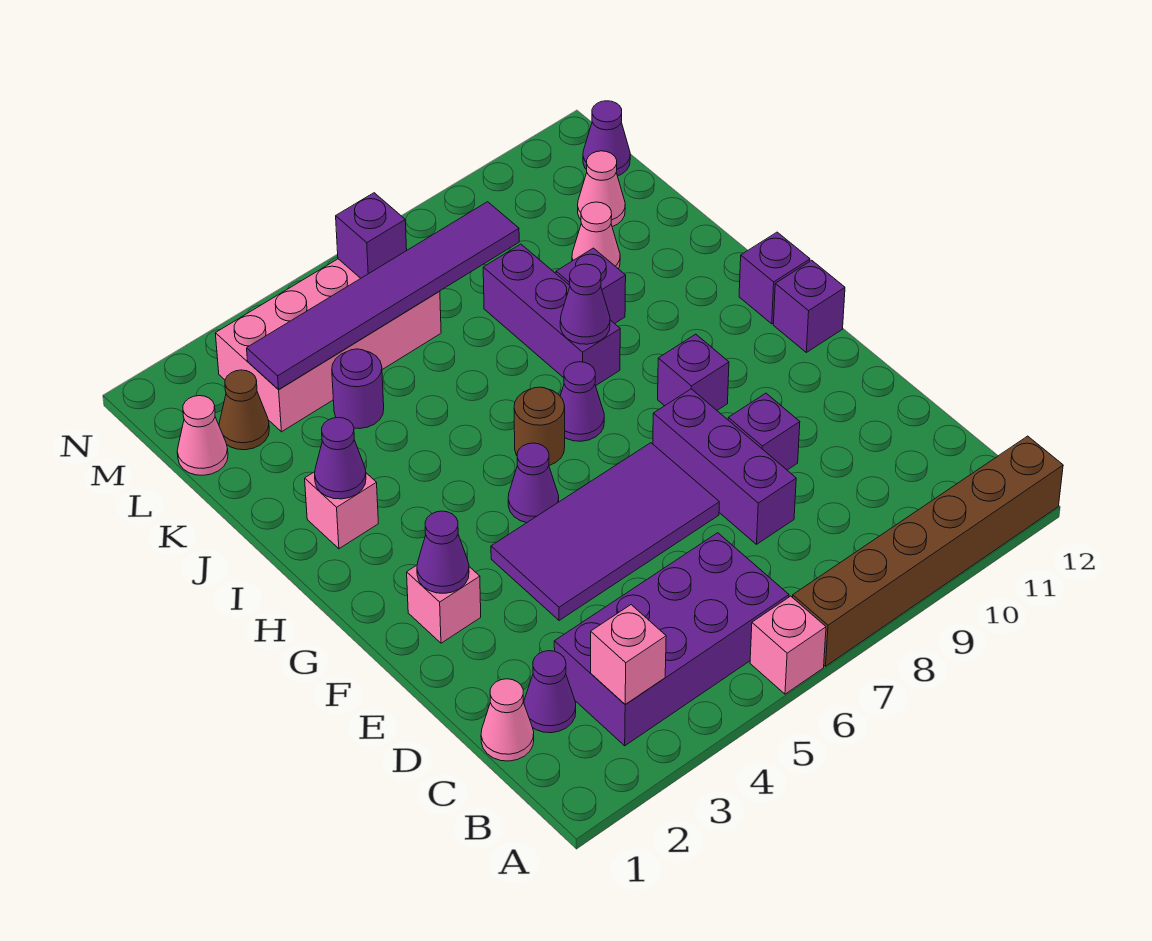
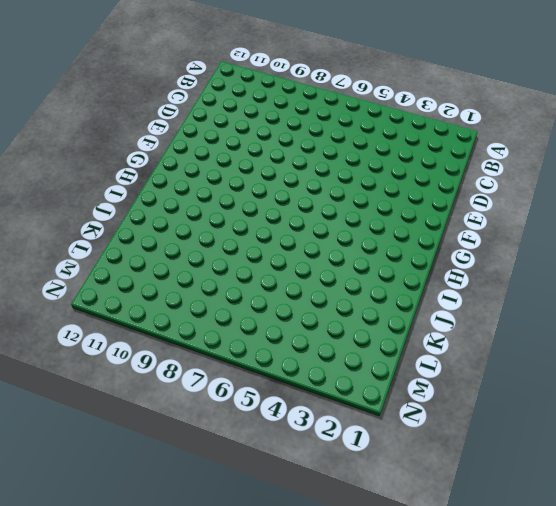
none -> pink 1x1 brick [750,596,826,694]
none -> brown 1x6 brick [793,436,1063,666]
none -> purple 2x4 brick [554,533,789,746]
none -> pink 1x1 cone [481,679,534,761]

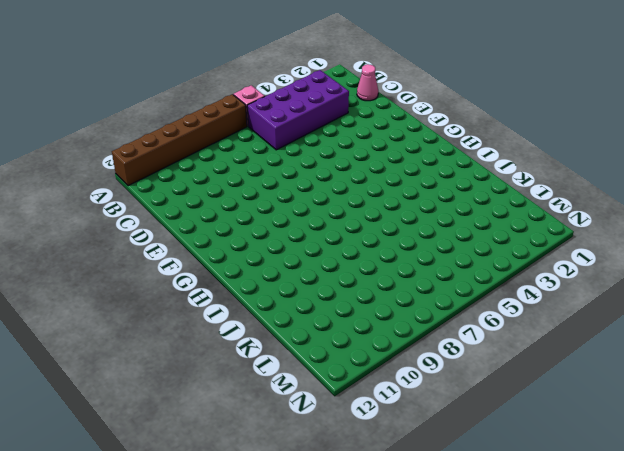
none -> purple 1x1 cone [524,651,576,733]
none -> purple 1x3 brick [653,389,796,544]
none -> purple 2x4 tile [491,443,719,621]
none -> purple 1x1 brick [728,393,800,470]

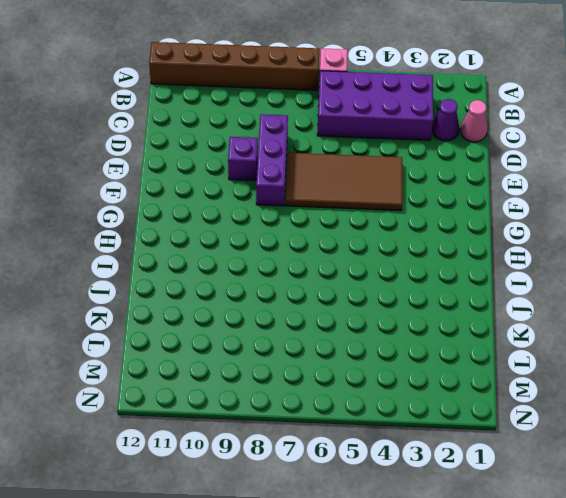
brown 2x4 tile [286,153,402,211] -> purple 2x4 tile [491,443,719,621]
none -> pink 1x1 brick [407,565,481,643]
none -> purple 1x1 cone [508,443,559,523]
none -> purple 1x1 brick [658,334,729,410]
none -> purple 1x1 brick [773,260,845,352]

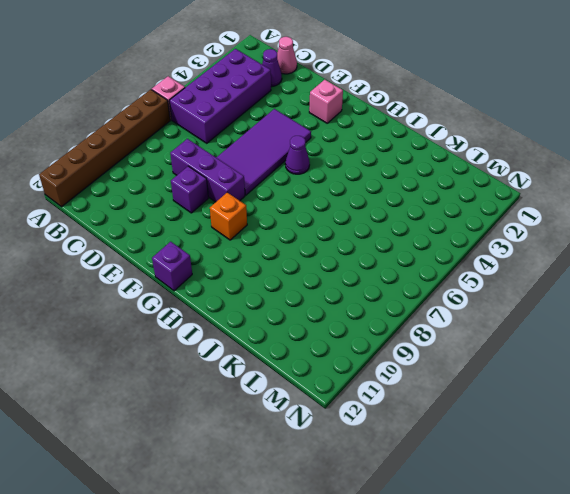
orange 1x1 brick [210,193,247,240] -> purple 1x1 brick [658,334,729,410]
none -> brown 1x1 round brick [514,387,565,465]
none -> purple 1x1 cone [560,362,604,441]
none -> purple 1x1 brick [739,232,810,324]
none -> pink 1x1 brick [305,472,378,549]

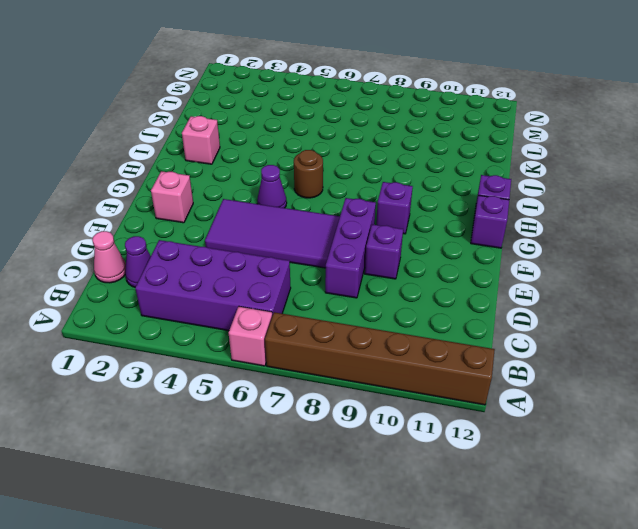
none -> purple 1x1 cone [560,362,604,441]
none -> purple 1x3 brick [483,244,620,386]
none -> purple 1x1 brick [556,248,626,324]
none -> purple 1x1 round brick [332,349,384,429]

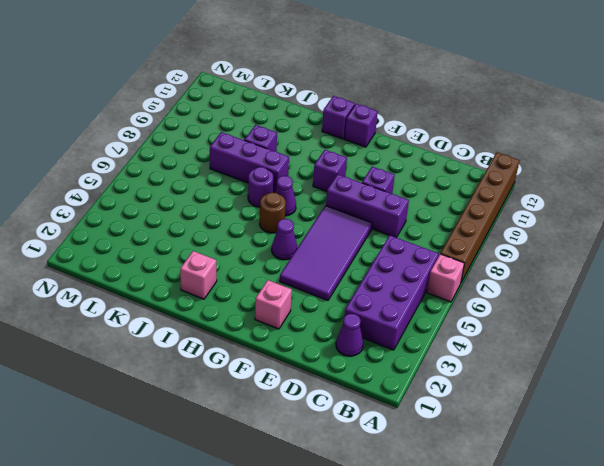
purple 1x1 round brick [248,167,273,207] -> purple 1x1 round brick moved to [332,349,384,429]
none -> pink 1x1 cone [481,679,534,761]
none -> pink 1x1 cone [572,202,620,269]
none -> pink 1x1 cone [177,396,228,475]
none -> brown 1x1 cone [219,370,269,450]

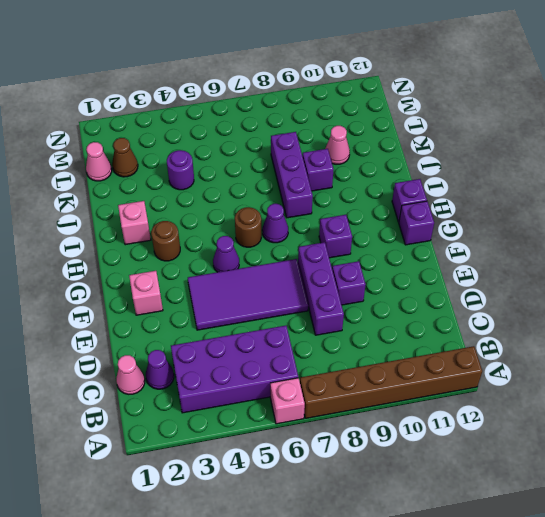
brown 1x1 round brick [151,221,180,261] -> none
none -> pink 2x4 brick [215,259,441,432]
none -> pink 1x1 cone [578,151,625,227]
none -> purple 1x1 cone [583,101,630,176]
none -> pink 1x1 brick [591,605,666,705]

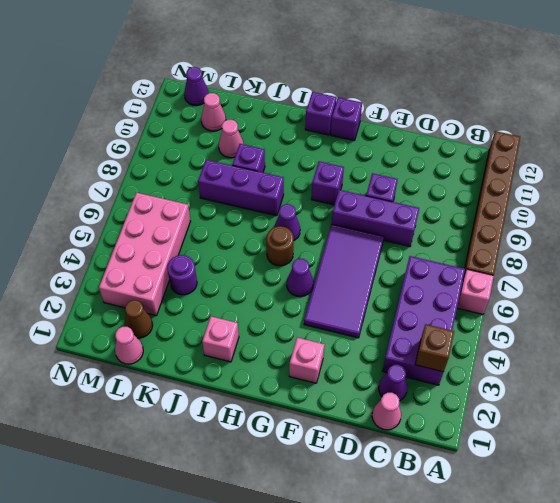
brown 1x1 brick [415,324,454,372] -> pink 1x1 brick [591,605,666,705]
none -> purple 1x1 cone [417,511,469,593]
none -> purple 1x1 cone [315,418,366,499]
none -> purple 1x1 cone [560,264,610,344]
none -> purple 1x6 tile [247,202,519,390]

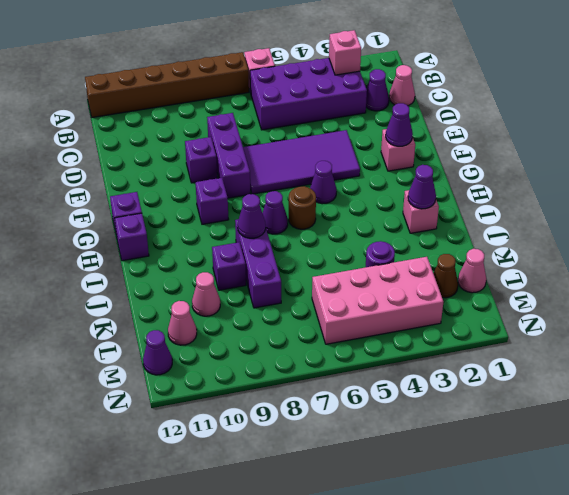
none -> purple 1x6 tile [247,202,519,390]
none -> purple 1x1 brick [336,193,407,278]

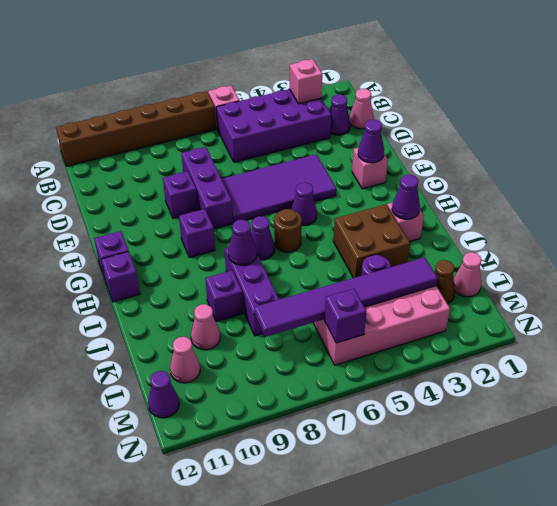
brown 2x2 brick [333,204,410,278] -> none

